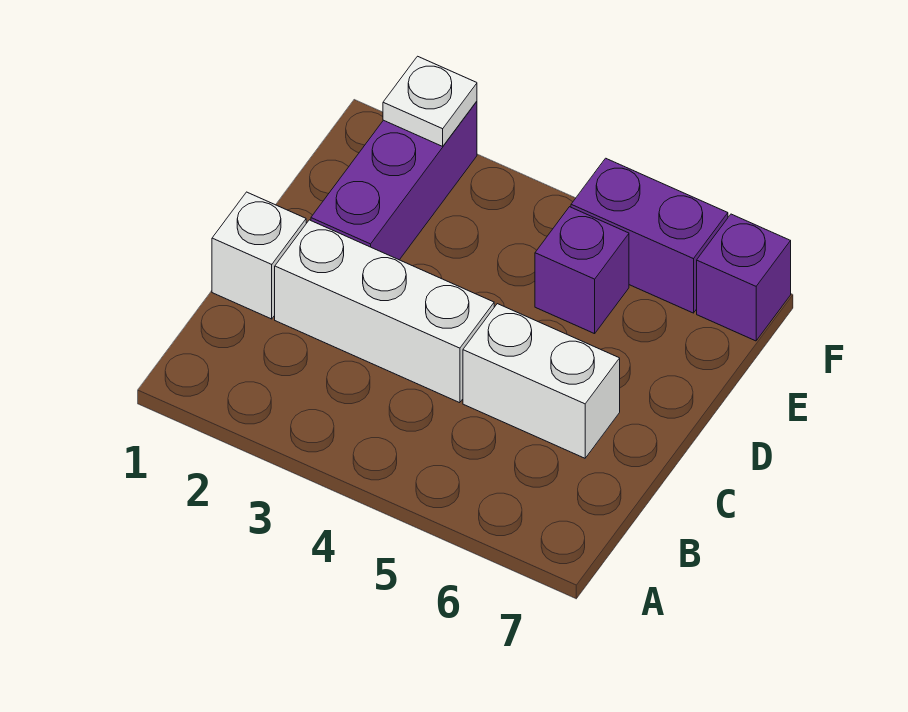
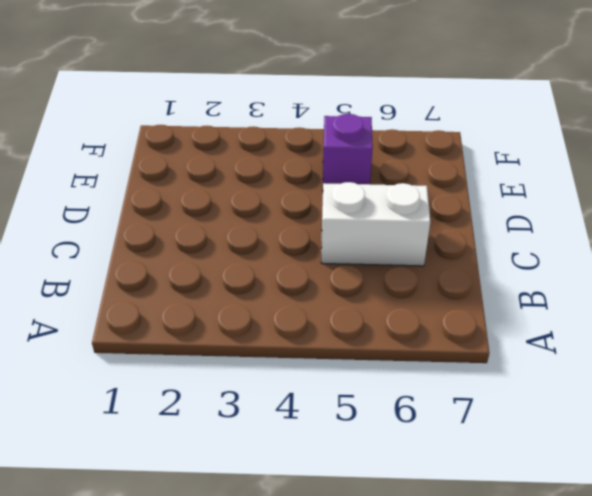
none -> white 1x1 brick [212,192,306,319]
none -> white 1x3 brick [275,220,494,403]

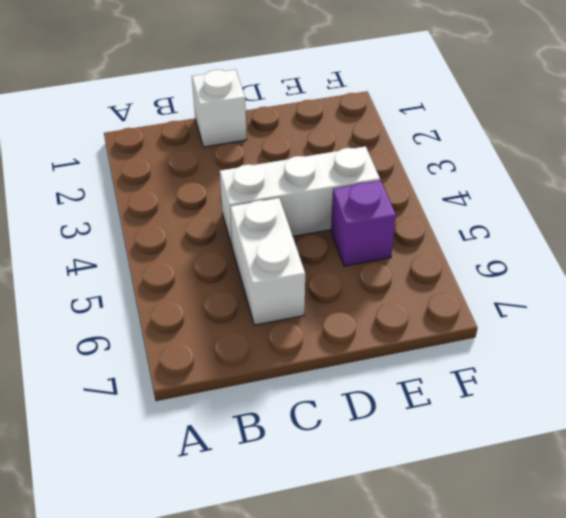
white 1x3 brick [220,146,380,246] -> white 1x3 brick turned to [275,220,494,403]
none -> purple 1x3 brick [311,101,477,260]
none -> purple 1x2 brick [571,158,728,313]

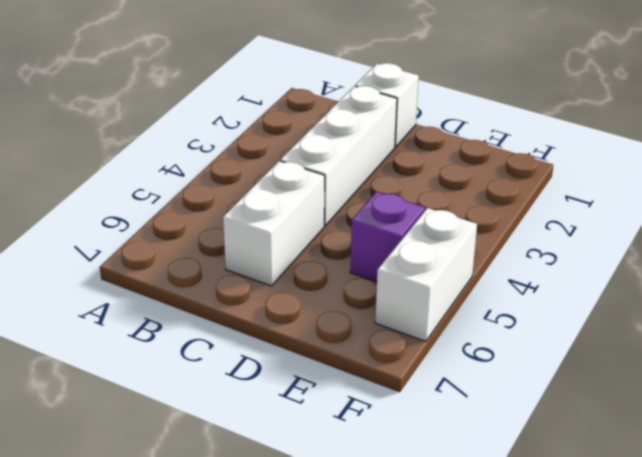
white 1x2 brick [375,208,477,341] -> purple 1x2 brick [571,158,728,313]
none -> purple 1x3 brick [311,101,477,260]
none -> purple 1x1 brick [697,214,791,341]

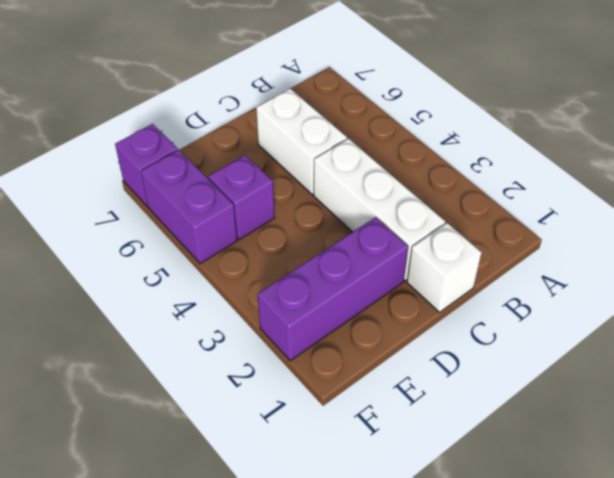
none -> white 1x1 plate [383,56,477,146]

